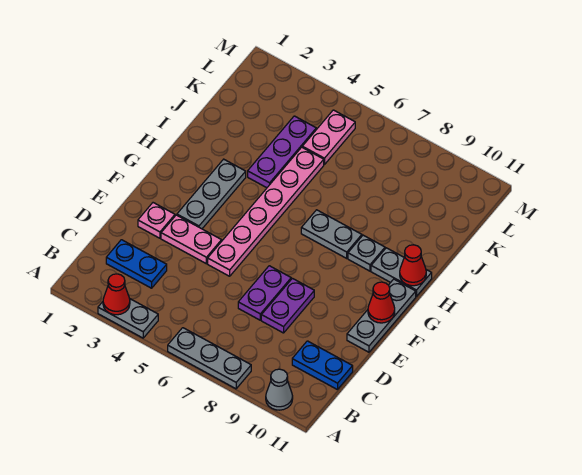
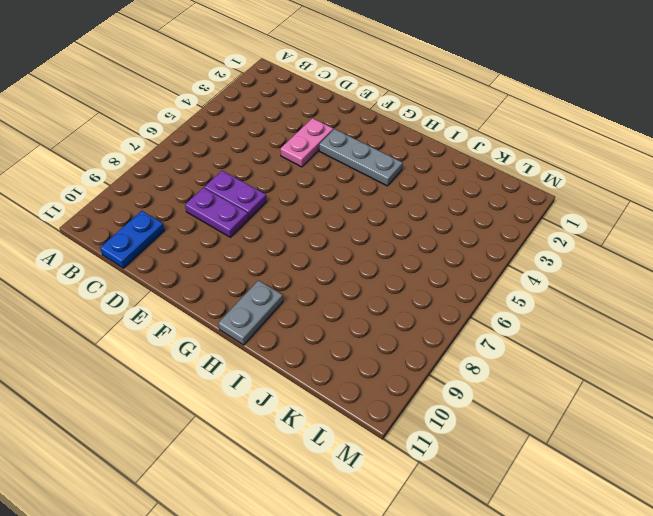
none -> grey 1x2 plate [98,298,158,338]
none -> grey 1x3 plate [168,328,251,389]
none -> grey 1x1 cone [266,369,293,410]

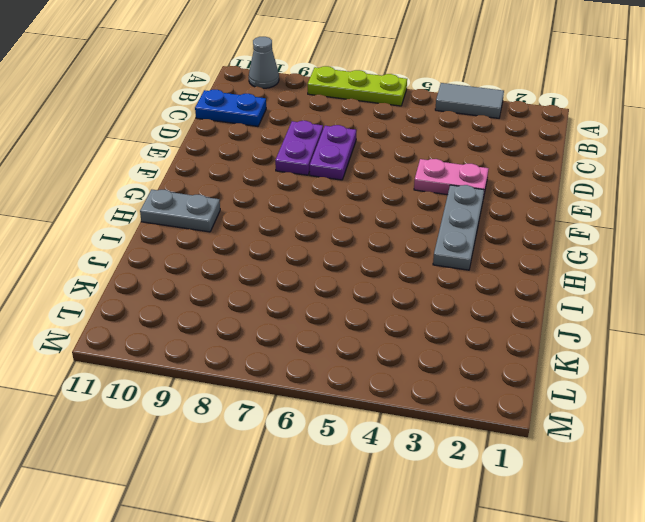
grey 1x2 tile [435,83,504,118] -> grey 1x2 plate [98,298,158,338]
lime 1x3 plate [308,66,407,106] -> grey 1x3 plate [168,328,251,389]
none -> blue 1x2 plate [106,240,167,288]
none -> pink 1x1 plate [138,203,175,238]
none -> pink 1x6 plate [208,147,324,276]

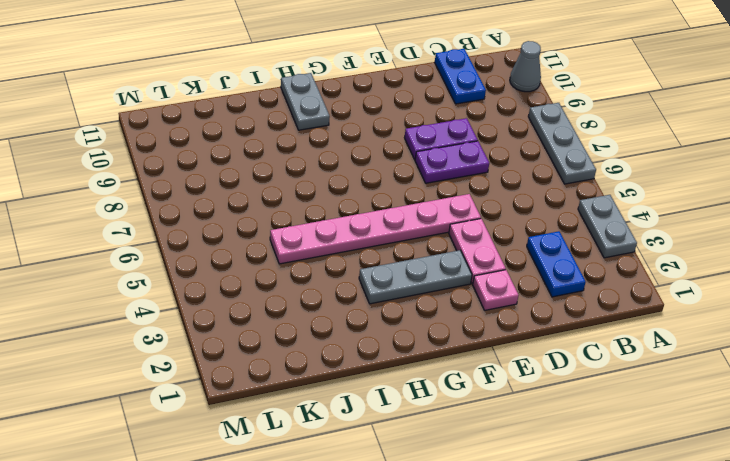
none -> grey 1x3 plate [347,279,416,352]
none -> grey 1x2 plate [301,210,362,258]
none -> grey 1x1 plate [348,235,385,271]

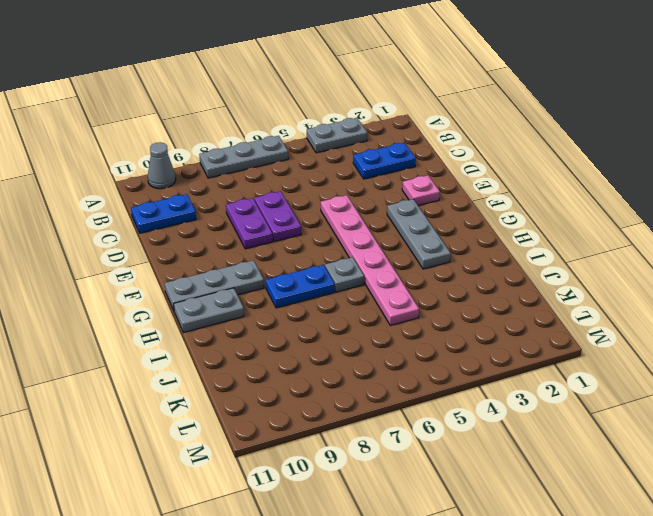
grey 1x3 plate [165,260,264,310] -> grey 1x3 plate turned to [347,279,416,352]
grey 1x1 plate [325,257,364,292] -> grey 1x1 plate moved to [348,235,385,271]
blue 1x2 plate [266,265,335,308] -> grey 1x2 plate [301,210,362,258]
none -> pink 1x2 plate [161,215,222,264]
none -> purple 1x3 plate [248,116,316,188]
none -> pink 1x2 plate [302,110,355,165]

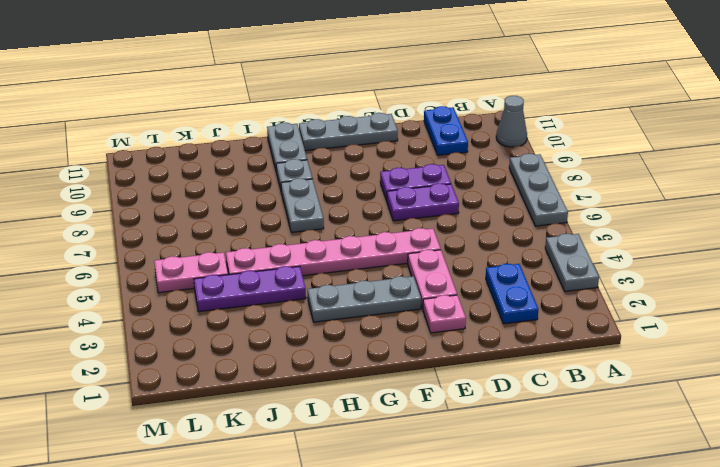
none -> red 1x1 cone [103,274,130,315]
none -> red 1x1 cone [368,282,395,323]
none -> red 1x1 cone [400,245,426,286]

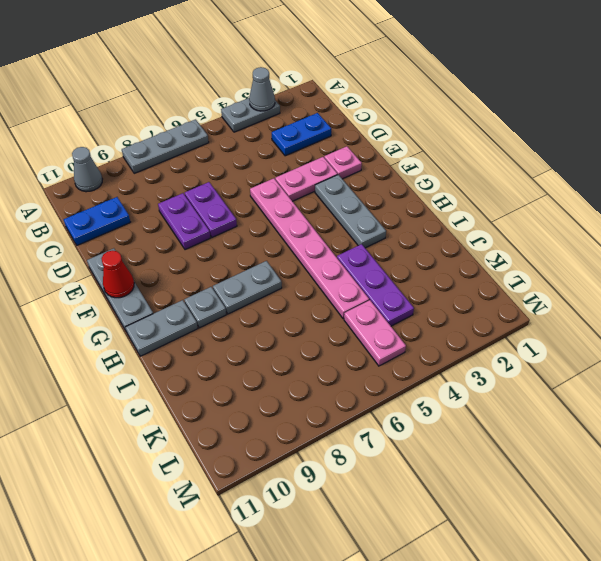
grey 1x1 cone [249,67,275,111] -> red 1x1 cone [103,274,130,315]
none -> red 1x1 cone [400,245,426,286]

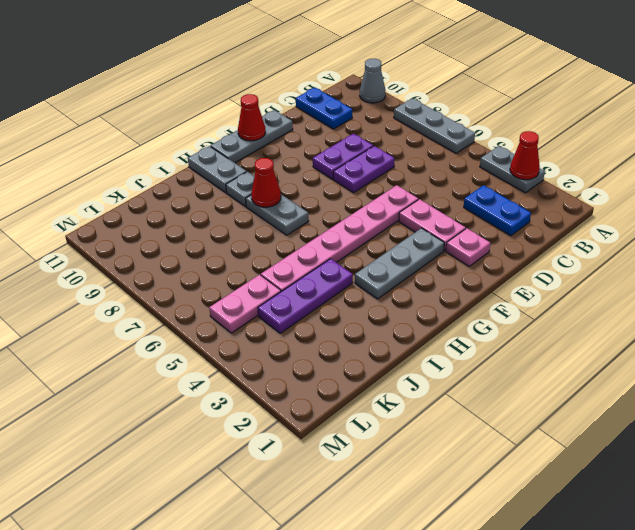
red 1x1 cone [251,158,281,207] -> red 1x1 cone moved to [400,245,426,286]

